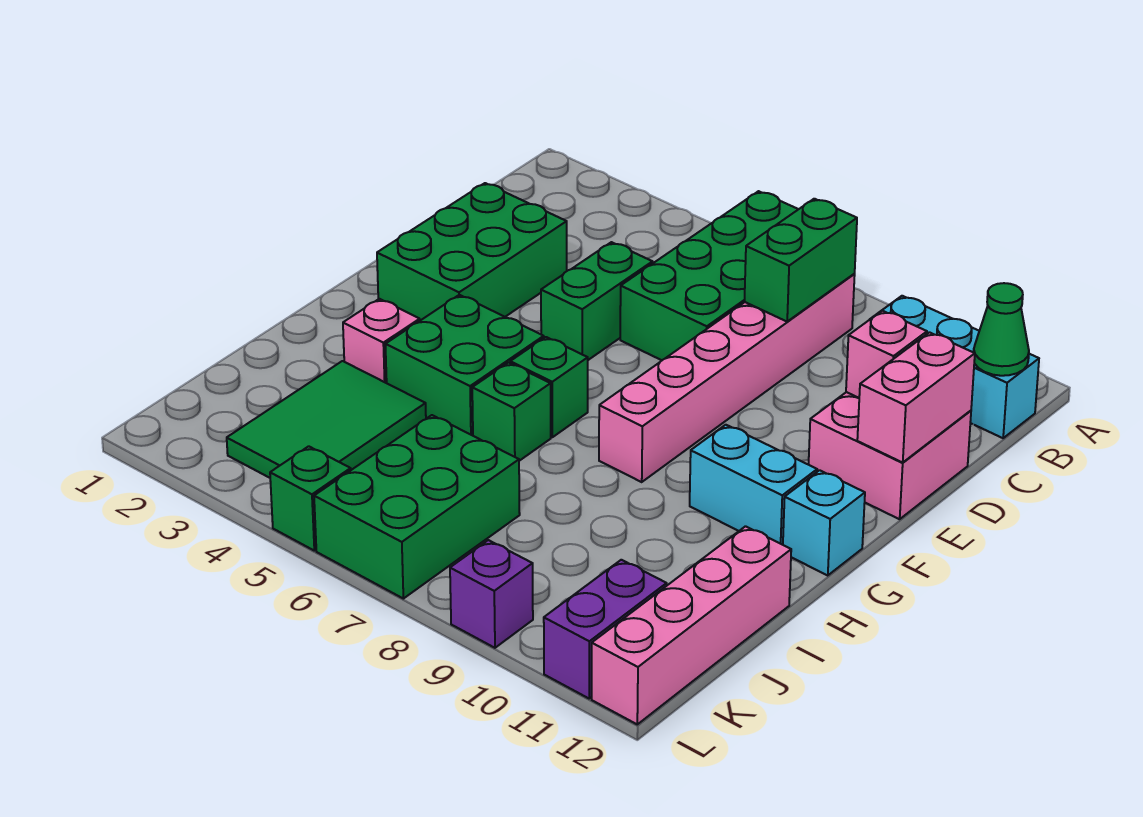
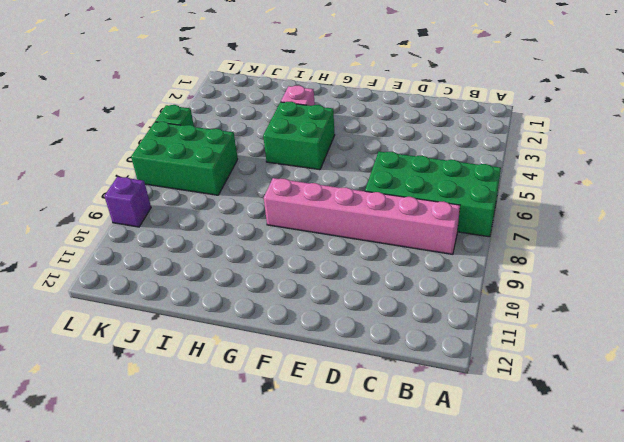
none -> cyan 1x3 brick [872,296,1039,438]
none -> green 2x3 brick [377,183,567,321]
none -> green 1x2 brick [541,242,653,360]

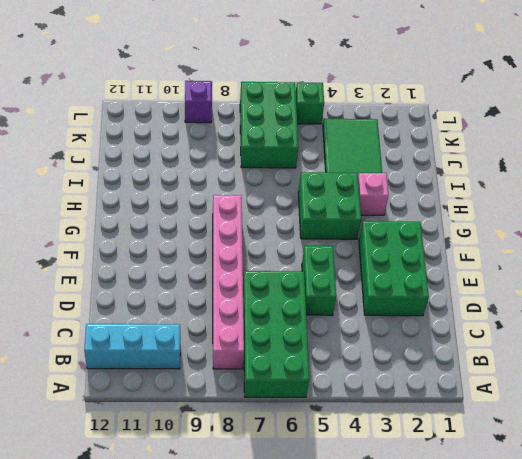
none -> pink 2x2 brick [809,392,971,519]
none -> green 1x1 brick [510,337,588,437]
none -> cyan 1x2 brick [690,425,817,545]

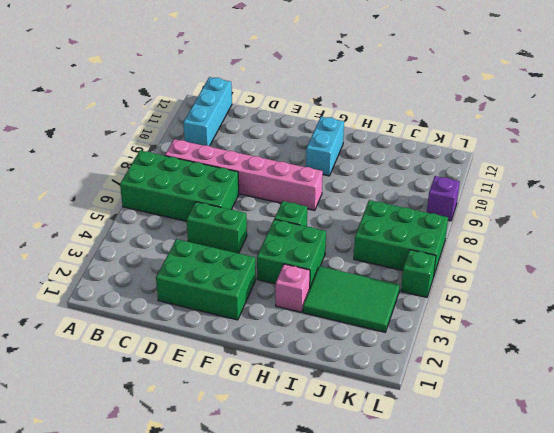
none -> pink 2x2 brick [809,392,971,519]
none -> cyan 1x1 brick [783,470,865,575]
none -> green 1x1 brick [472,363,551,461]

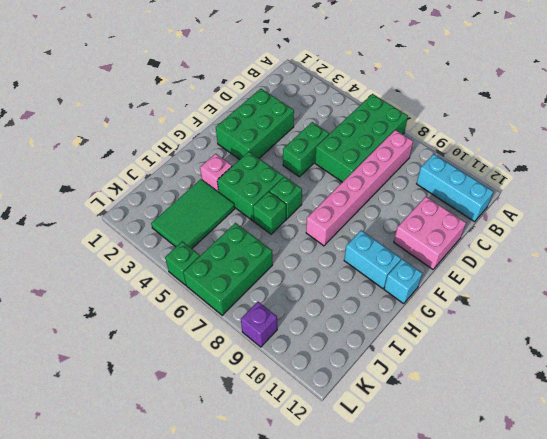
none -> pink 1x4 brick [592,526,791,724]
none -> purple 1x2 brick [544,560,667,698]
none -> green 1x2 brick [744,199,857,321]

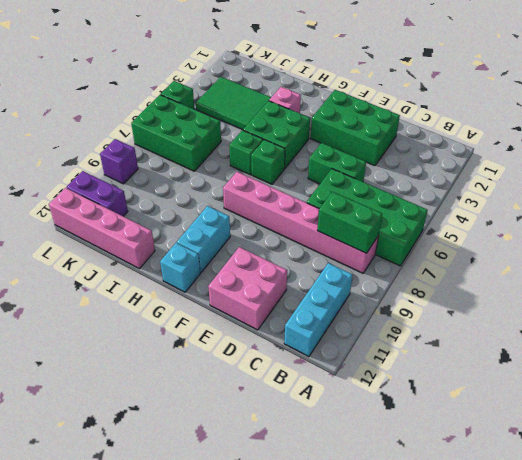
none -> green 1x1 cone [974,283,1029,376]
none -> pink 1x1 brick [846,311,927,398]
none -> pink 1x2 brick [857,332,975,462]

